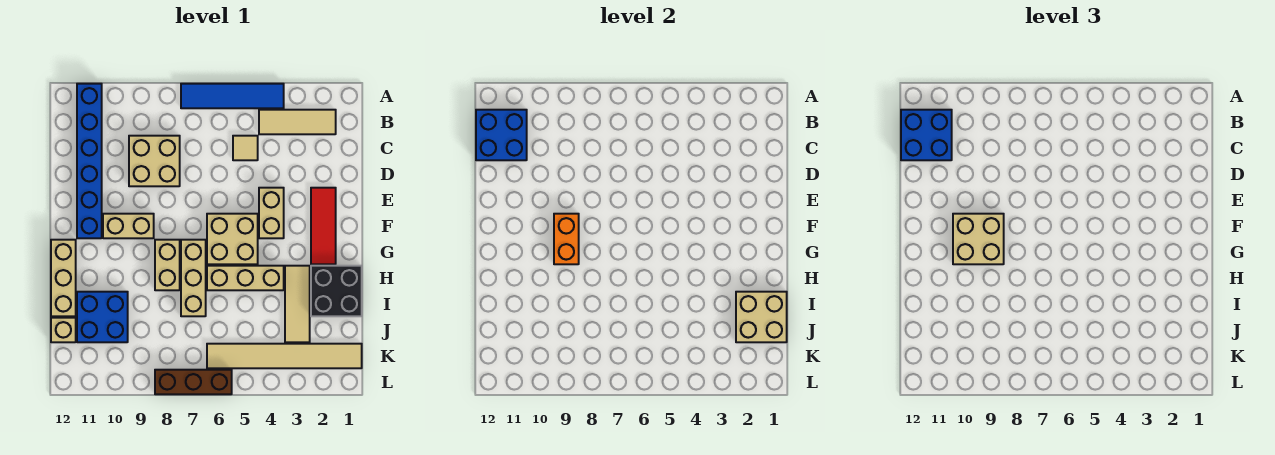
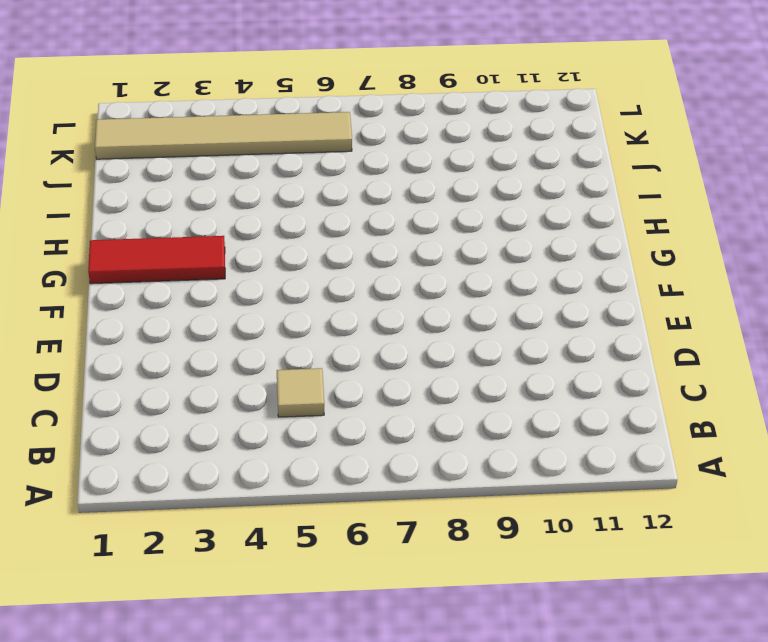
red 1x3 tile [88,236,225,284] -> red 1x3 tile turned to [311,188,336,264]
none -> blue 1x4 tile [181,84,284,108]
none -> blue 1x6 brick [77,84,102,238]
none -> tan 1x3 tile [259,110,336,134]

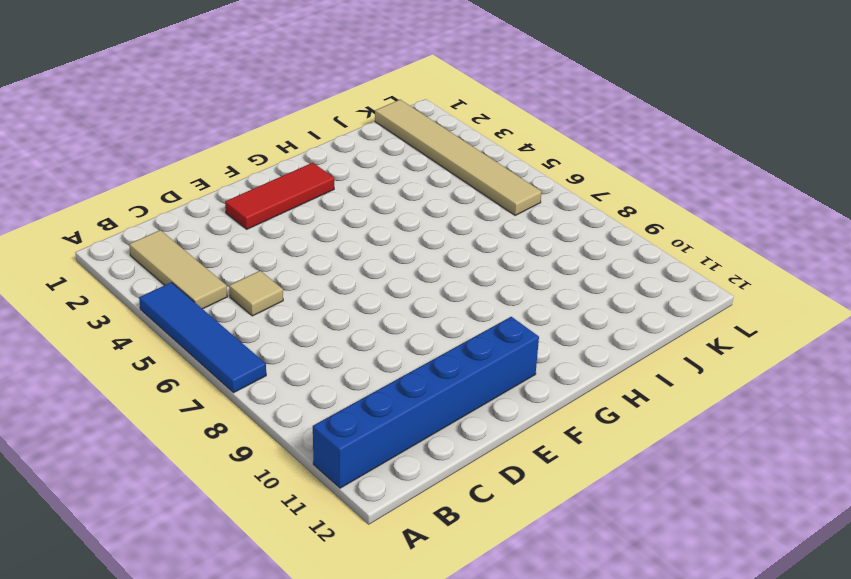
none -> tan 2x2 brick [129,136,180,186]
none -> tan 1x2 brick [259,188,284,238]
none -> tan 2x2 brick [207,214,258,264]

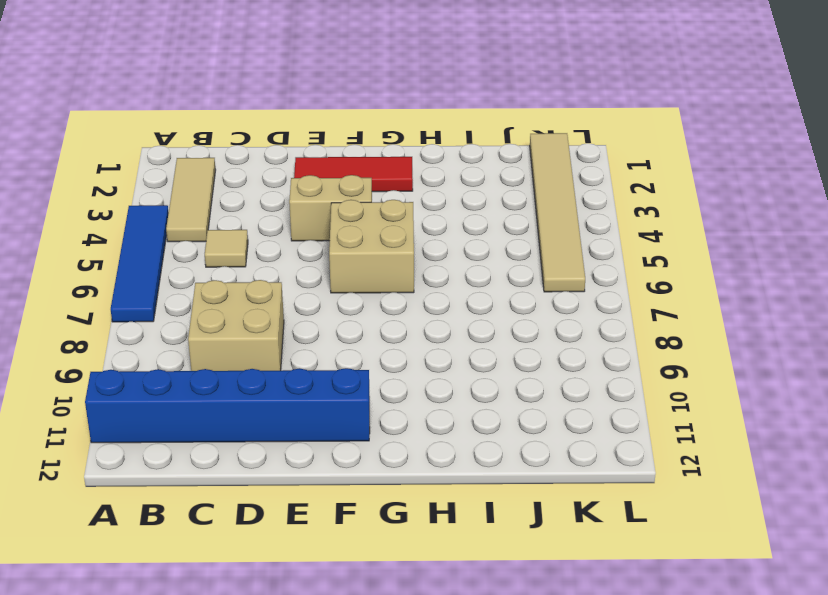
none -> tan 1x2 brick [103,214,154,238]
none -> tan 1x3 brick [181,240,206,316]
none -> tan 1x2 brick [155,240,180,290]

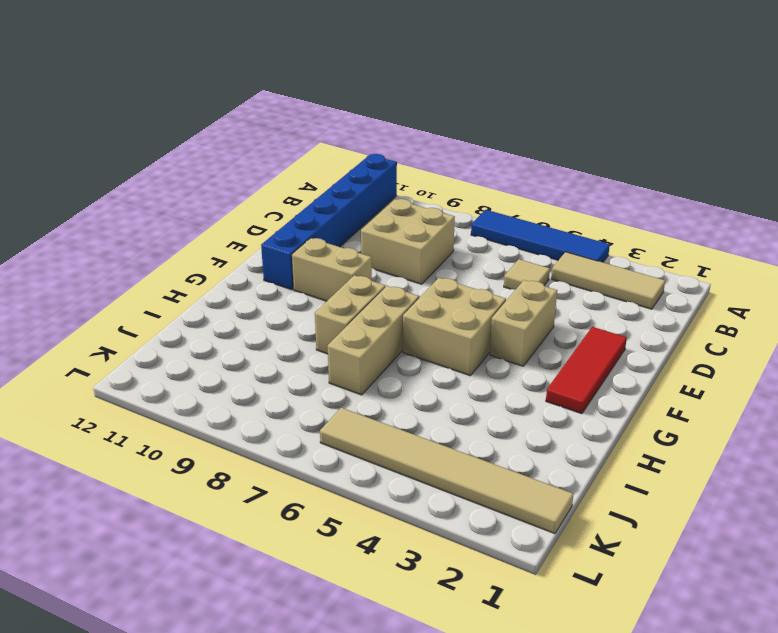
none -> tan 1x3 brick [51,240,76,316]
none -> black 2x2 brick [311,266,362,316]
none -> tan 1x3 tile [285,266,310,342]

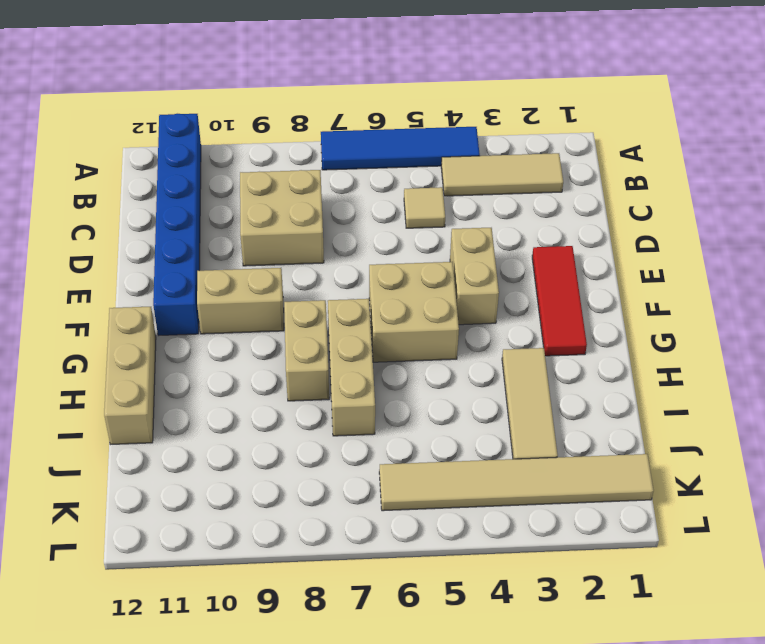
none -> black 2x2 brick [311,266,362,316]
none -> tan 1x3 brick [207,266,284,290]
none -> blue 2x2 brick [77,292,128,342]

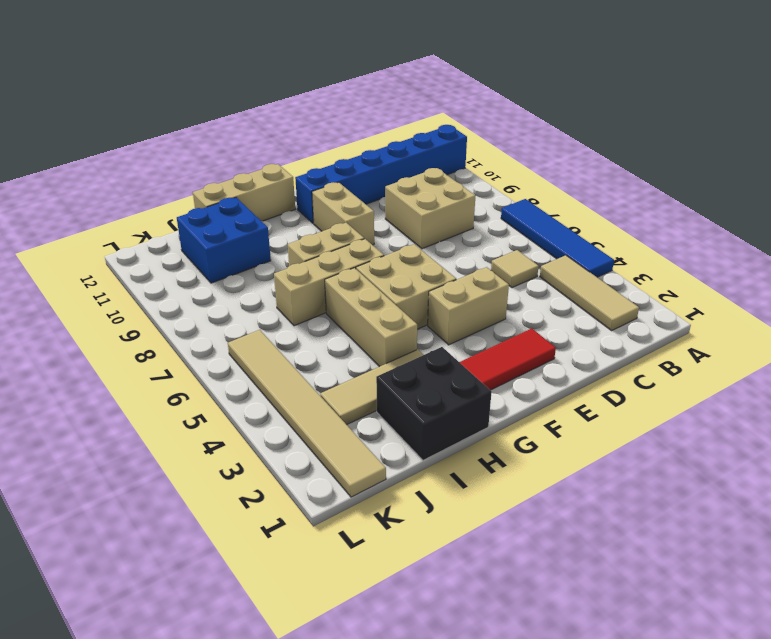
none -> tan 1x1 brick [51,318,76,342]
none -> brown 1x3 brick [155,370,232,394]
none -> blue 2x2 brick [476,110,527,160]

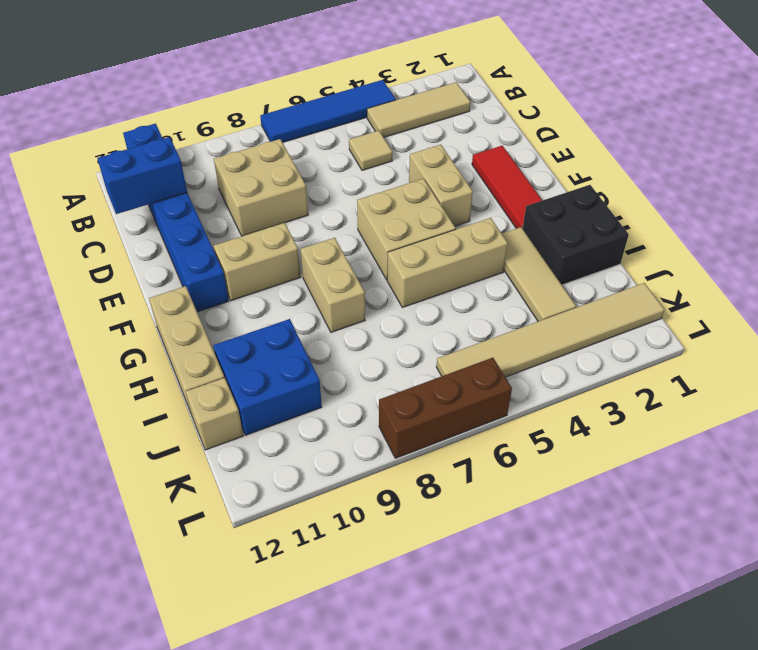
blue 1x2 brick [97,137,187,214] -> blue 2x2 brick [476,110,527,160]
none -> tan 1x3 brick [181,240,206,316]
none -> orange 1x2 brick [554,214,579,264]
none -> tan 2x2 brick [736,292,787,342]

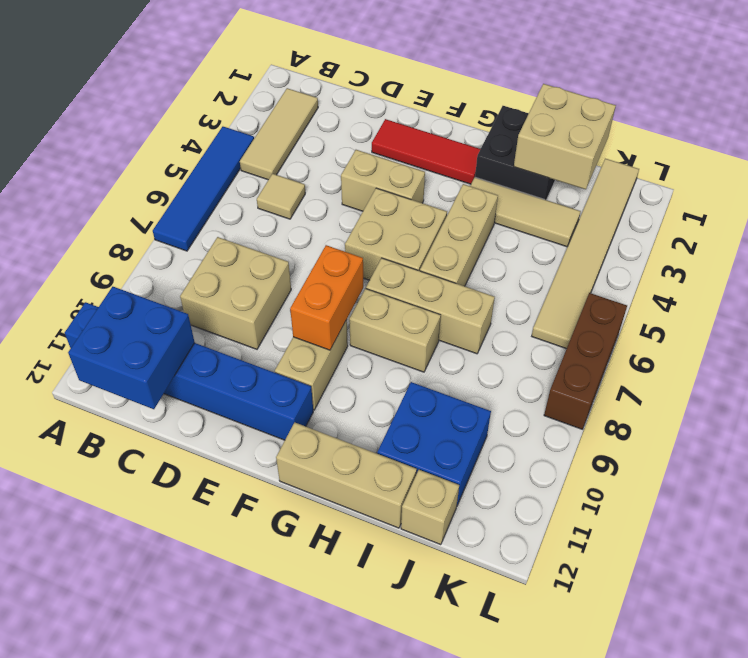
orange 1x2 brick [290,245,363,350] -> orange 1x2 brick turned to [554,214,579,264]
none -> blue 2x2 brick [901,110,952,160]
none -> tan 2x2 brick [953,214,1004,264]

